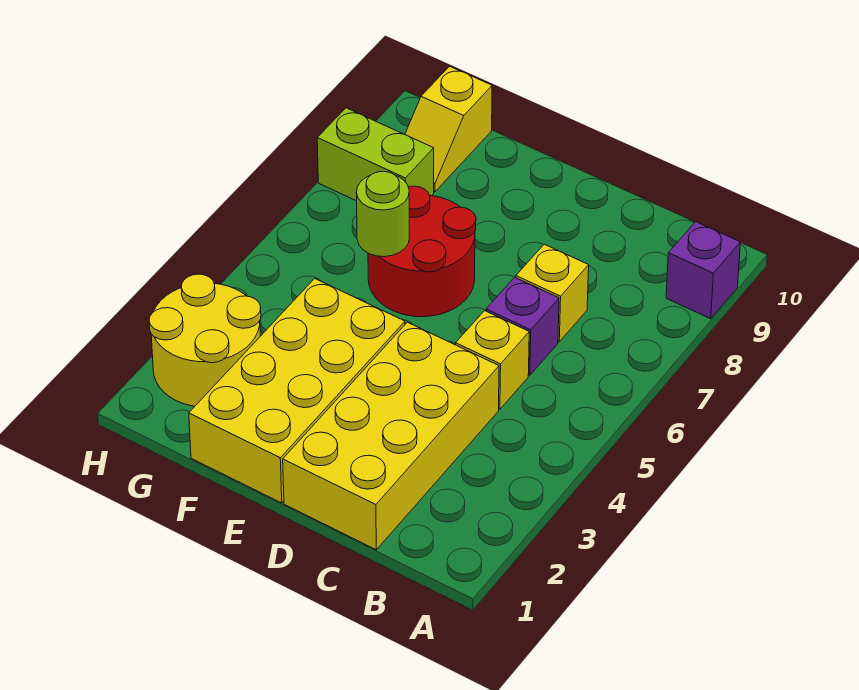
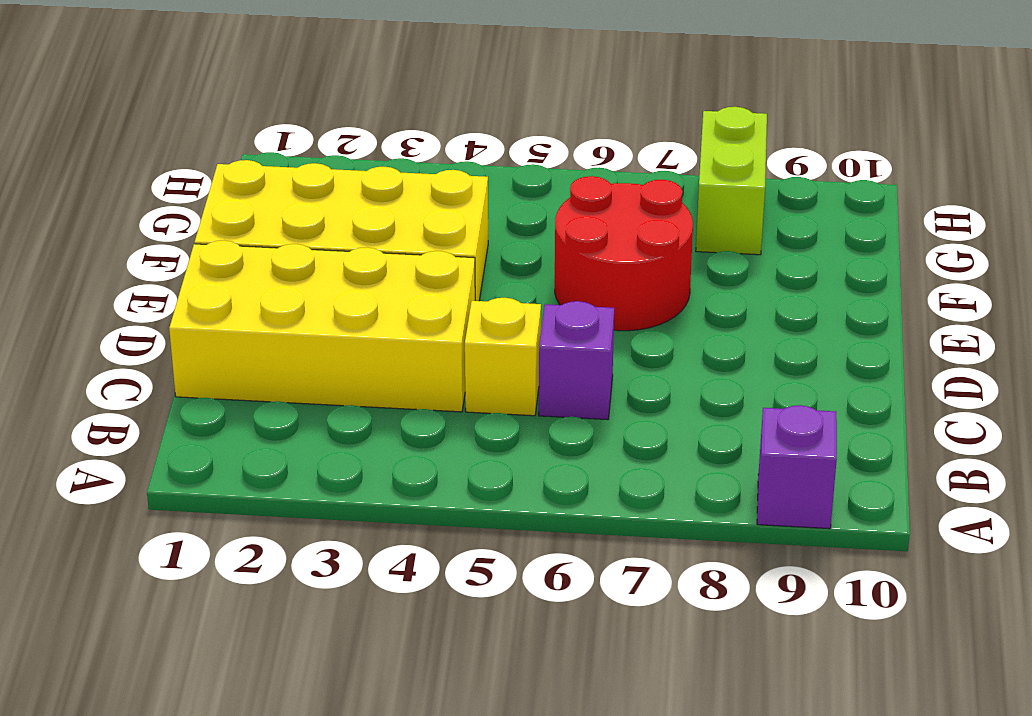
none -> yellow 1x1 brick [516,244,589,341]
none -> yellow 2x2 round brick [149,274,261,406]

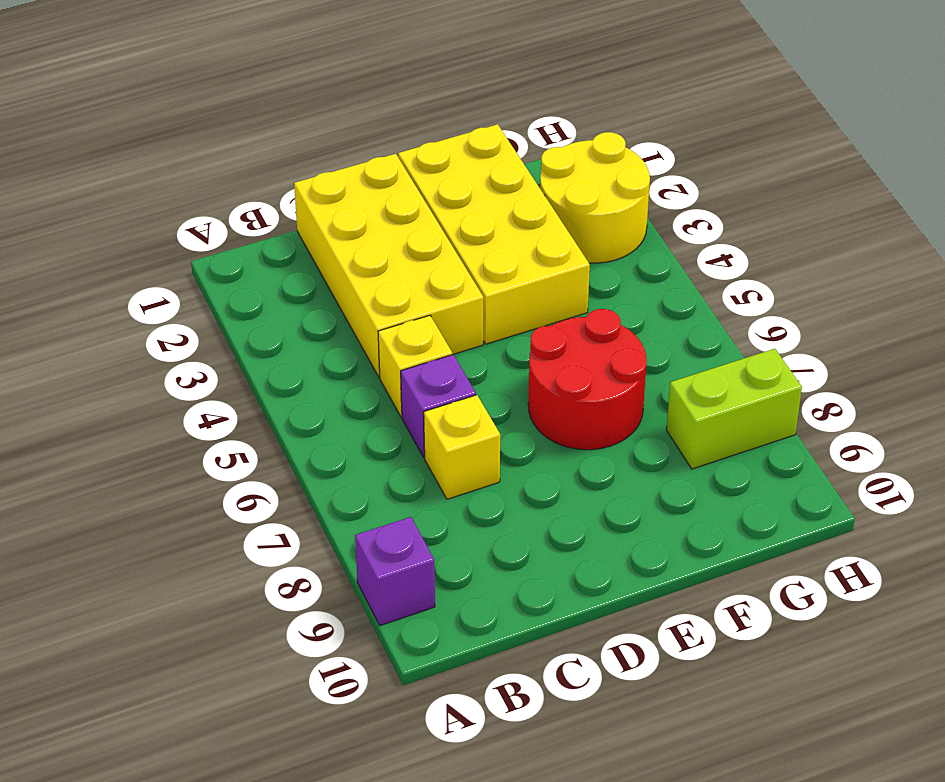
none -> yellow 1x2 slope [405,66,492,192]
none -> lime 1x1 round brick [356,171,409,257]

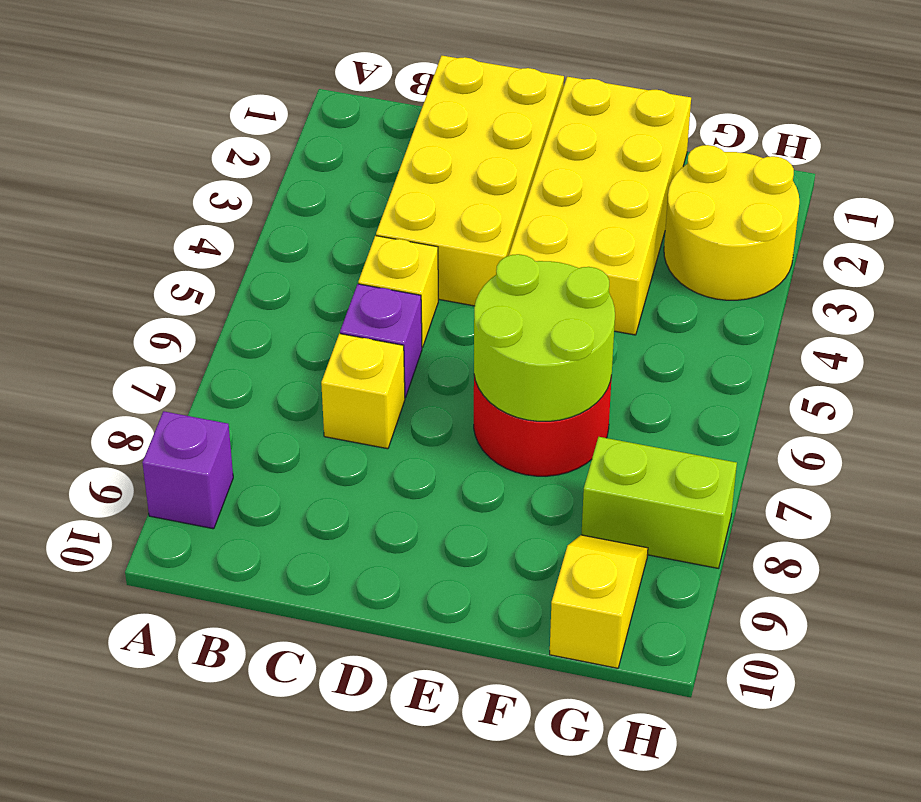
lime 2x2 round brick [474,254,615,421] -> lime 1x1 round brick [356,171,409,257]

